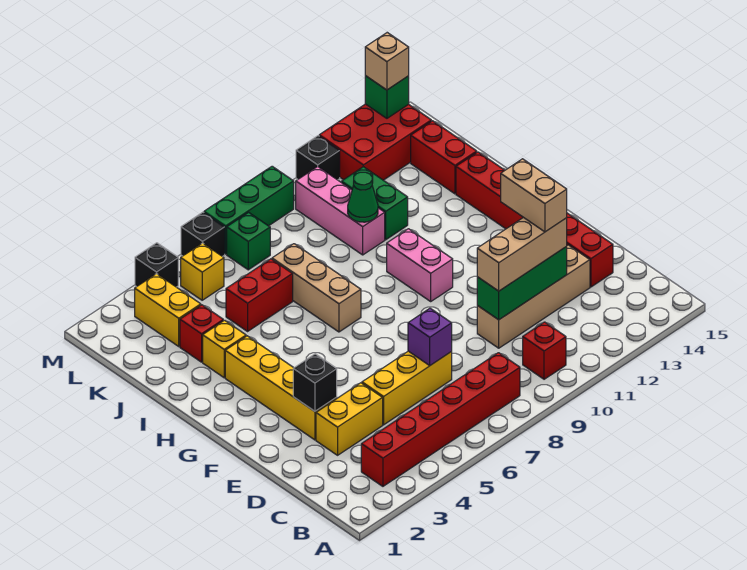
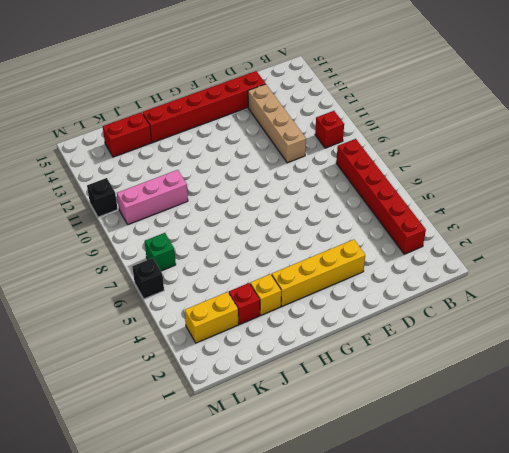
none -> yellow 1x2 brick [316,383,383,455]
none -> yellow 1x3 brick [362,351,452,425]
none -> pink 1x2 brick [387,229,453,301]
none -> tan 1x3 brick [272,244,361,332]

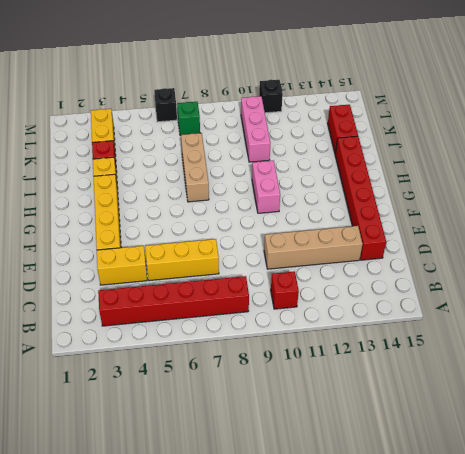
none -> red 1x2 brick [226,259,293,331]
none -> green 1x2 brick [342,167,408,240]
none -> yellow 1x1 brick [181,243,224,300]
none -> red 2x3 brick [319,104,431,180]

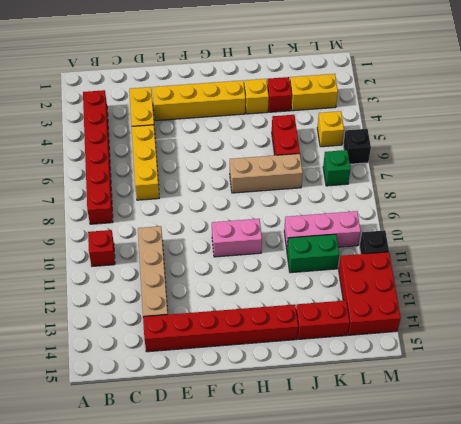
none -> black 1x1 brick [135,243,178,287]
none -> green 1x3 brick [204,166,294,254]
none -> purple 1x1 brick [408,308,452,365]
none -> green 1x3 brick [477,247,567,320]

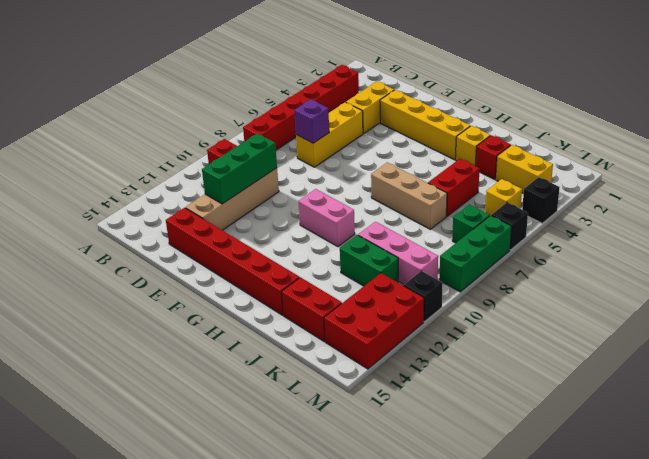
none -> black 1x1 brick [293,354,337,411]
none -> green 1x1 cone [348,172,378,222]
none -> green 1x1 brick [365,76,409,118]
none -> tan 1x3 brick [477,217,567,291]

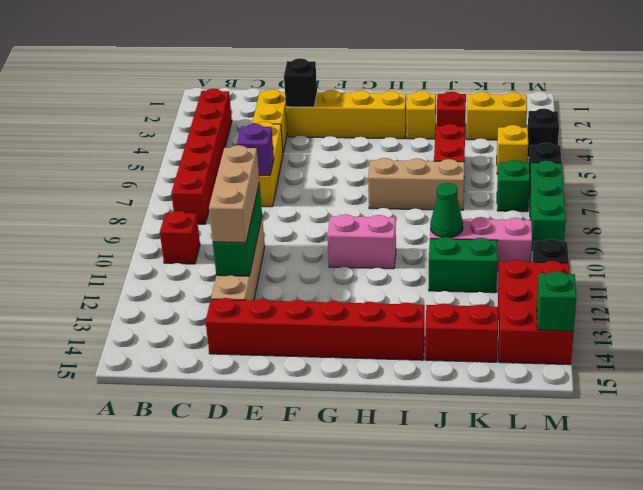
none -> tan 1x1 brick [365,33,409,90]
none -> tan 1x2 brick [501,159,567,232]

